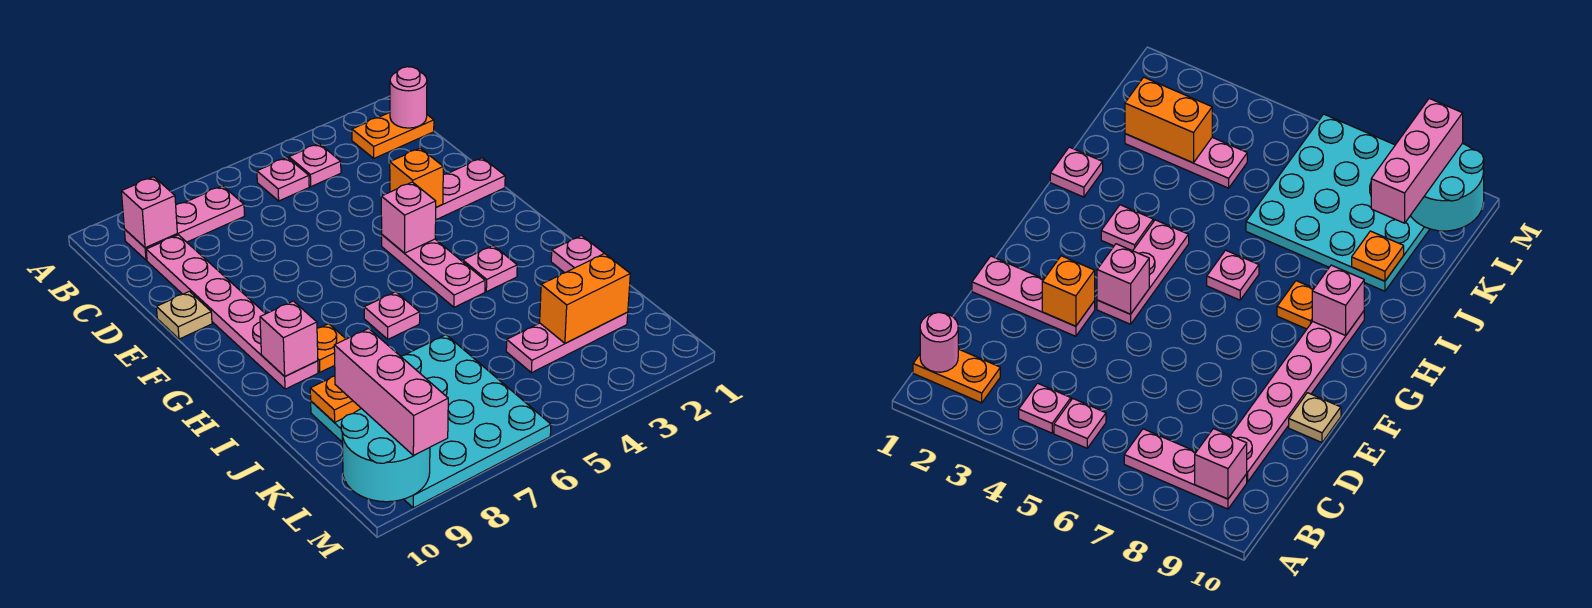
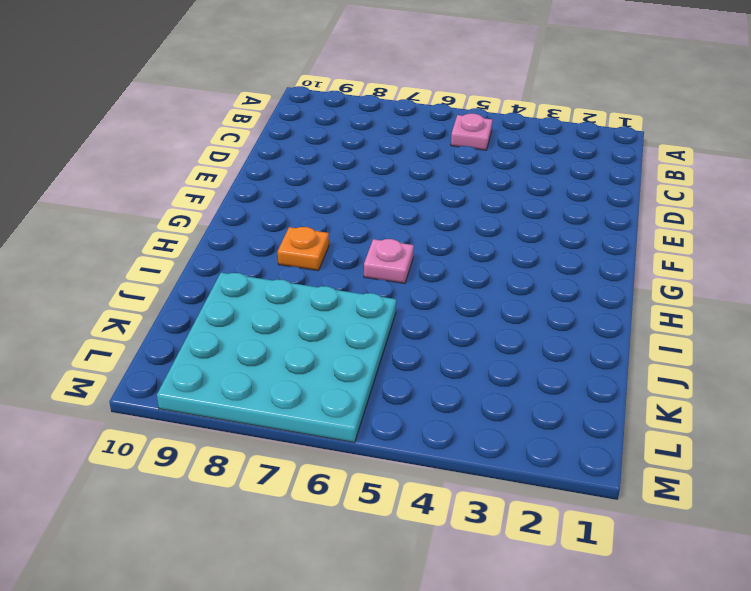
none -> orange 1x2 plate [352,113,434,158]
none -> pink 1x1 plate [289,144,341,186]
none -> pink 1x3 plate [124,186,245,260]

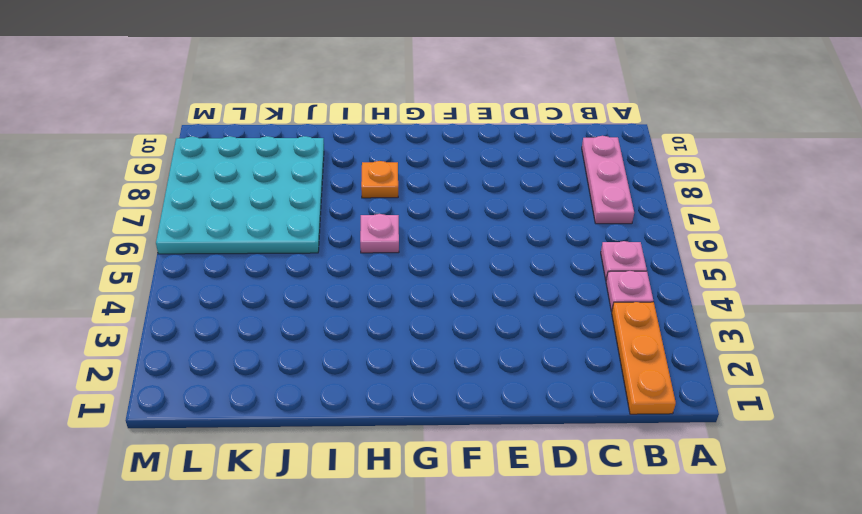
orange 1x3 plate [612,302,676,414] -> orange 1x2 plate [352,113,434,158]
none -> pink 1x6 plate [146,235,318,389]
none -> pink 1x3 plate [436,158,505,220]
none -> tan 1x1 plate [157,291,212,339]

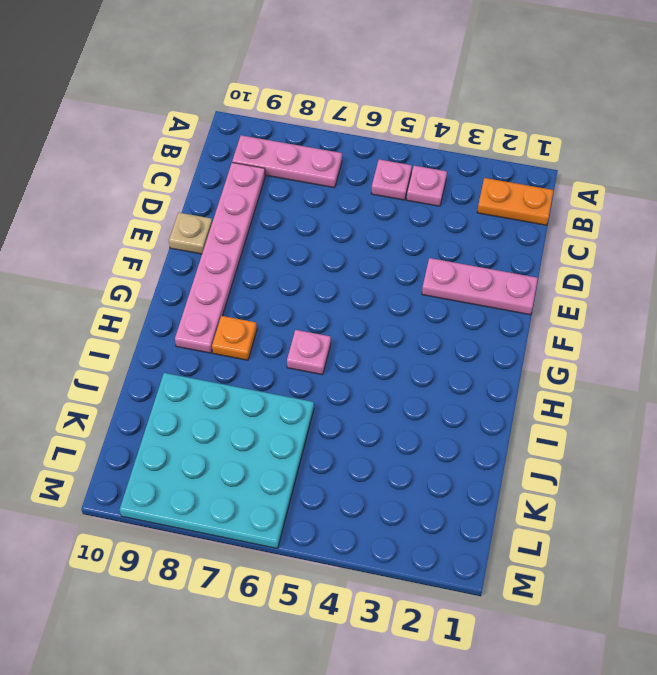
none -> pink 1x3 plate [382,235,485,307]
none -> pink 1x1 plate [462,246,517,292]
none -> pink 1x1 plate [551,236,604,273]

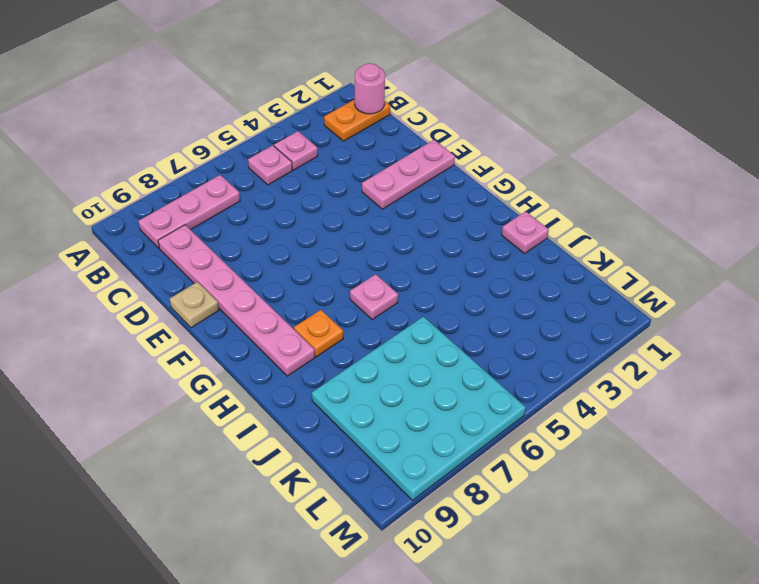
none -> pink 1x3 plate [382,235,485,307]
none -> pink 1x1 plate [462,246,517,292]
none -> pink 1x3 plate [506,312,628,373]

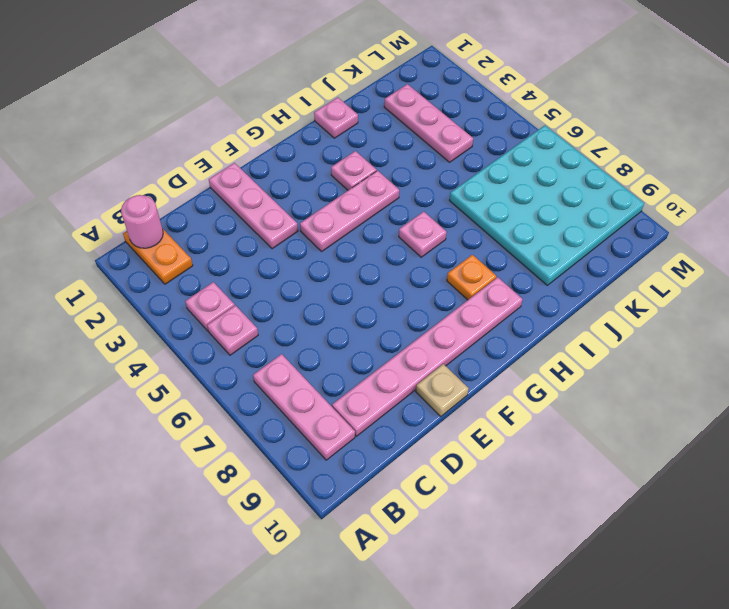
none -> pink 1x1 brick [121,177,177,248]
none -> orange 1x1 brick [390,148,443,207]
none -> pink 1x1 brick [381,182,436,253]

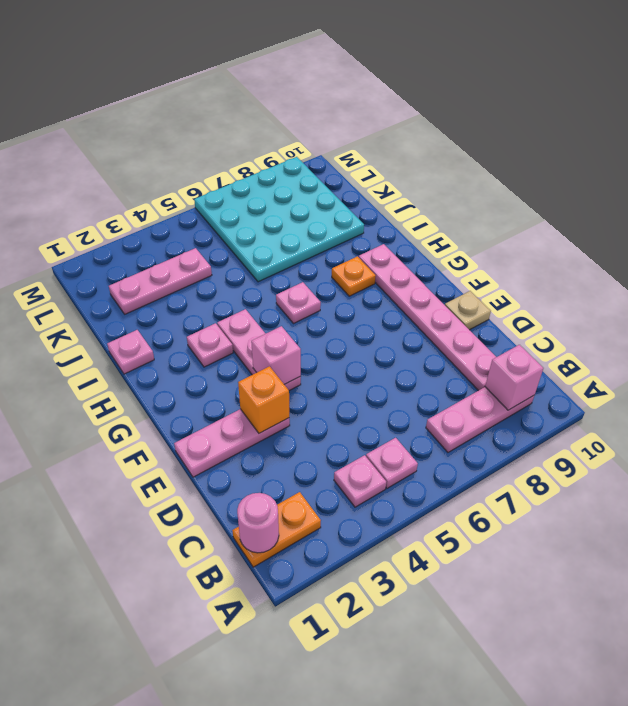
none -> pink 1x1 brick [260,301,318,376]
none -> orange 1x1 plate [310,376,361,423]
none -> orange 1x2 brick [540,253,630,343]

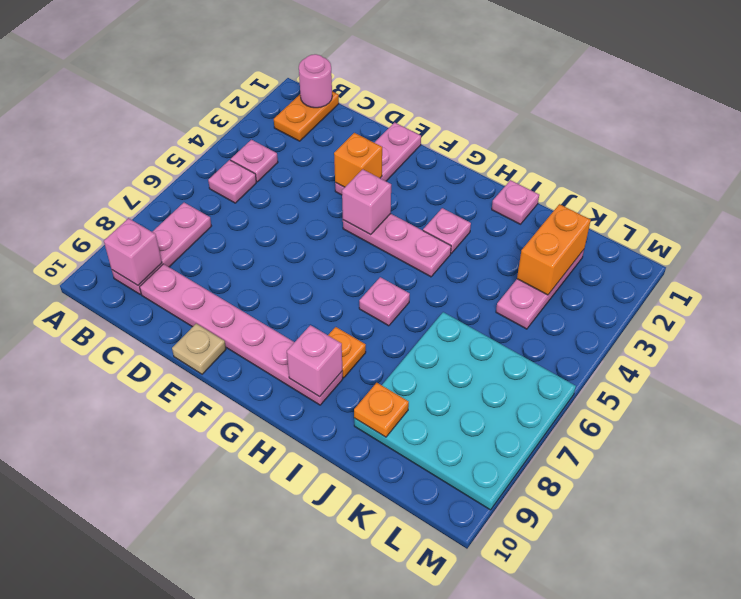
none -> cyan 2x2 round brick [341,409,430,502]
none -> pink 1x3 brick [334,329,448,455]

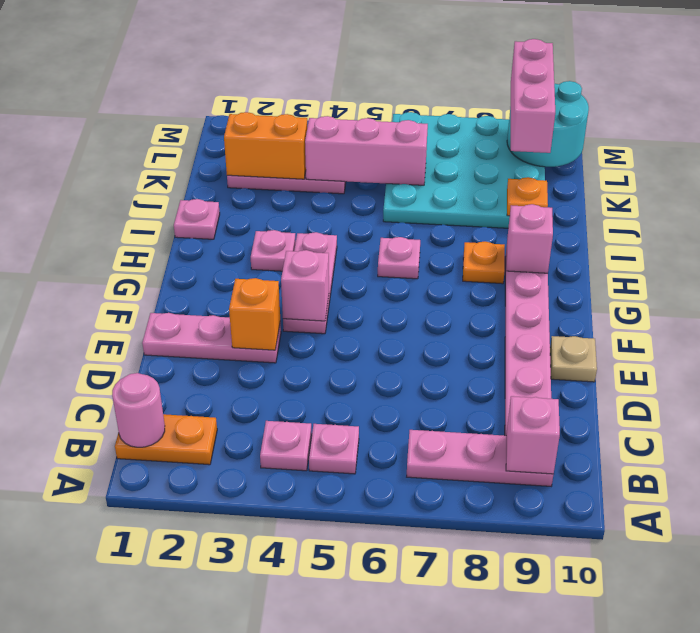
pink 1x3 brick [305,116,428,185] -> none

